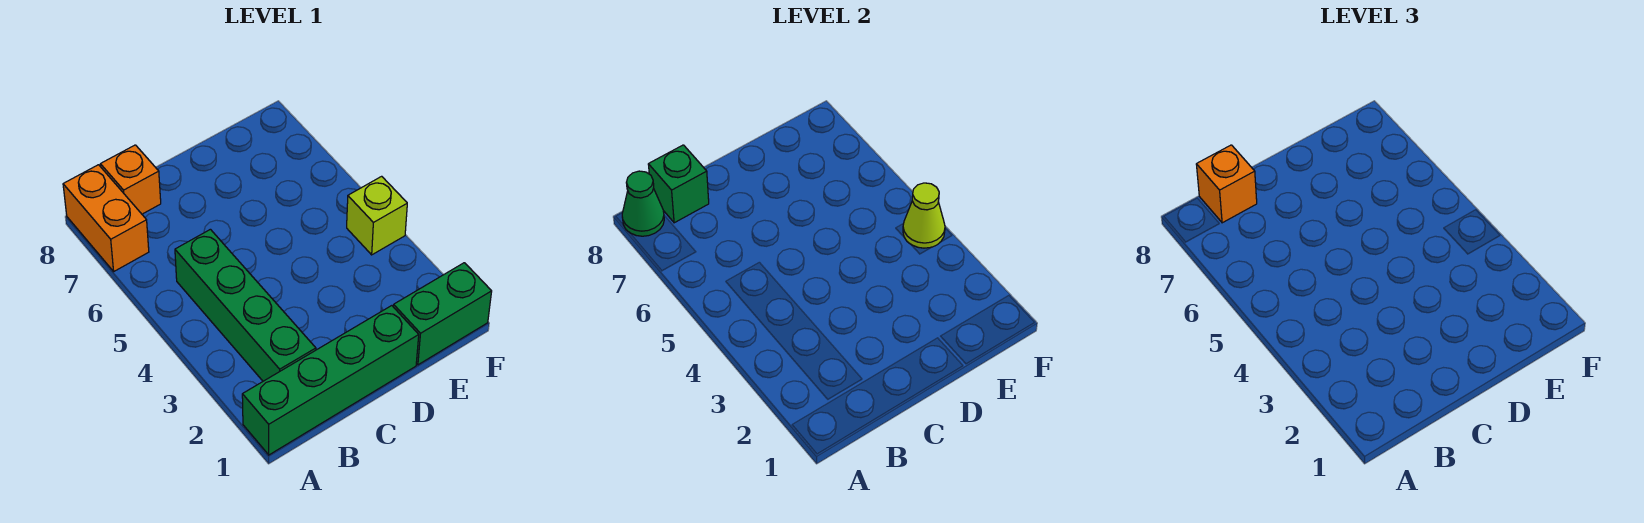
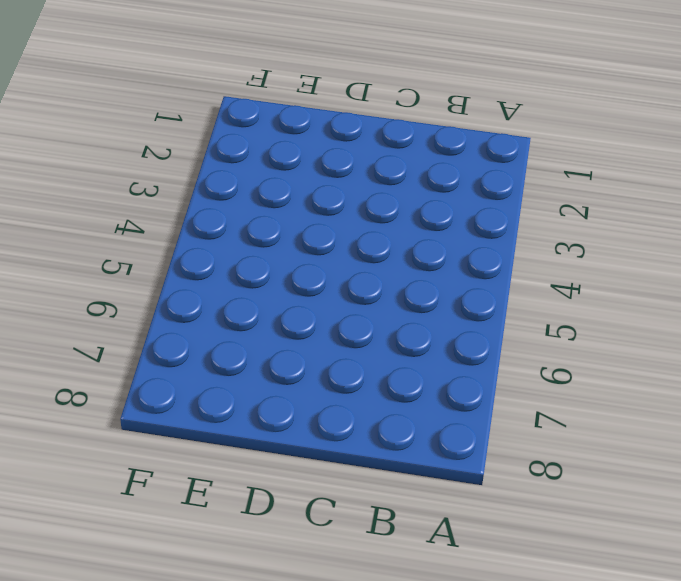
none -> green 1x4 brick [242,306,419,455]
none -> orange 1x2 brick [63,165,149,271]

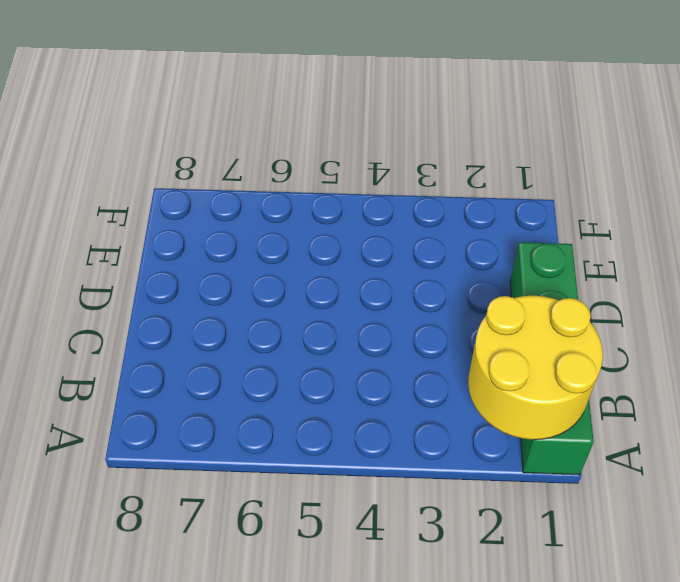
yellow 2x2 round brick [468,296,603,440] -> none
none -> orange 1x2 brick [63,165,149,271]
none -> green 1x4 brick [175,229,316,381]

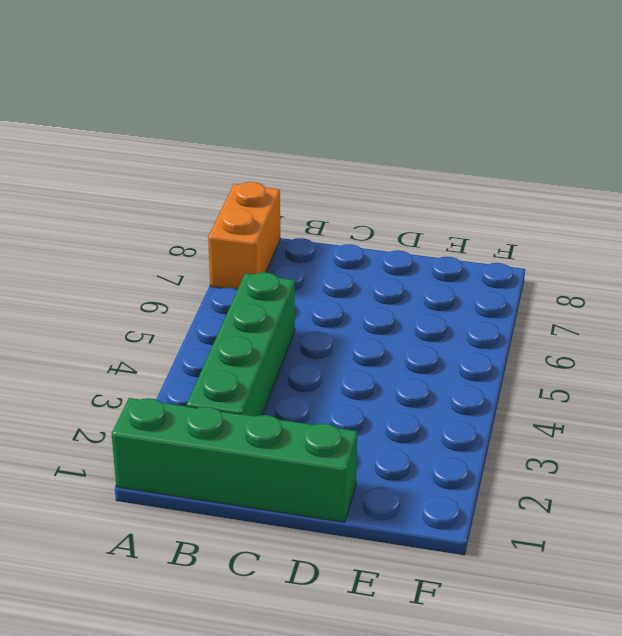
none -> orange 1x1 brick [100,145,161,214]
none -> green 1x2 brick [393,263,492,365]

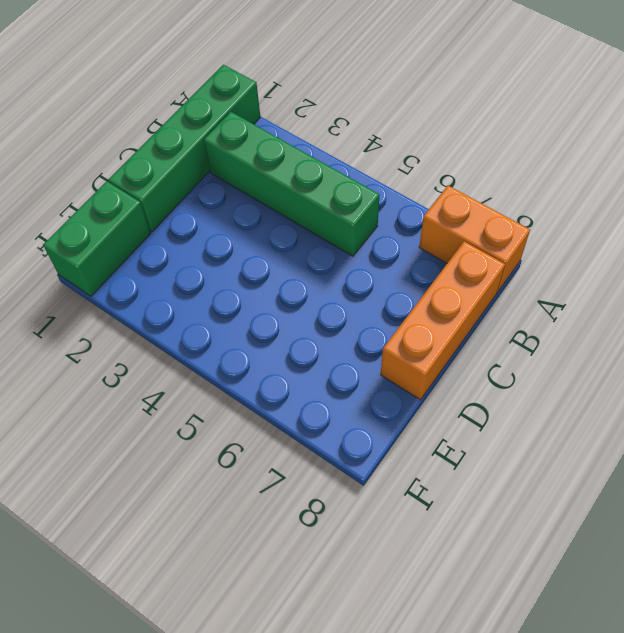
orange 1x3 brick [381,241,505,400] -> orange 1x1 brick [100,145,161,214]
none -> lime 1x1 brick [347,176,407,255]
none -> green 1x1 cone [622,171,664,236]

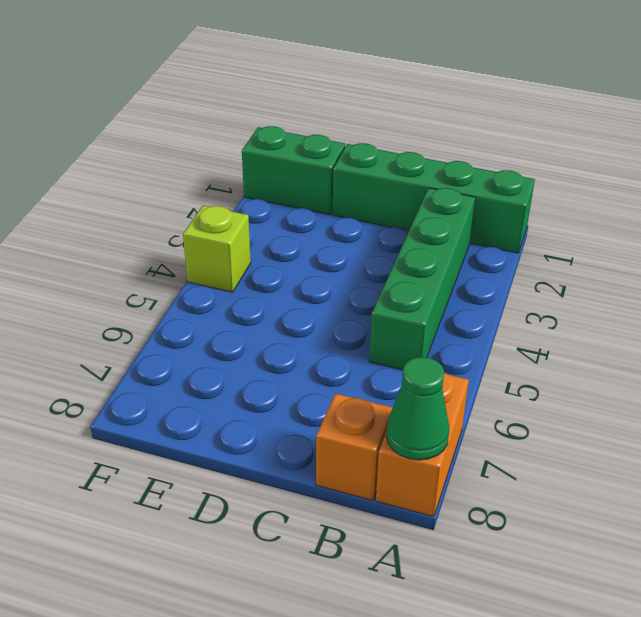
none -> green 1x1 brick [648,145,709,223]
none -> lime 1x1 cone [903,183,945,248]

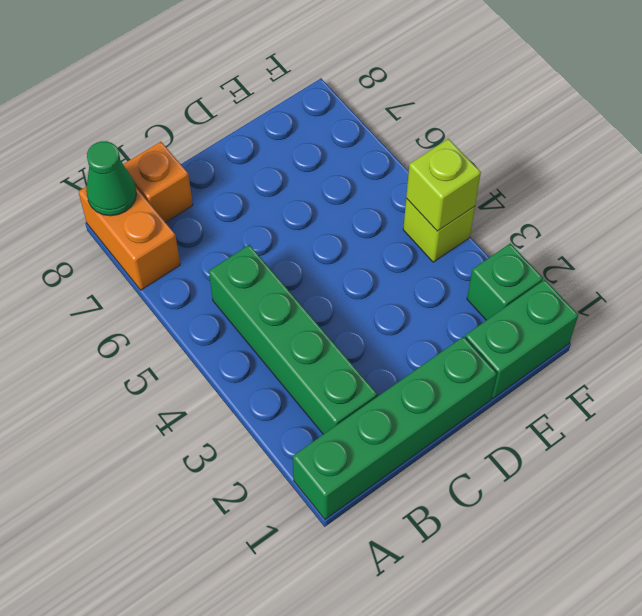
green 1x1 brick [467,243,543,320] -> green 1x1 brick moved to [648,145,709,223]
lime 1x1 brick [406,139,481,231] -> lime 1x1 cone [903,183,945,248]
none -> orange 1x1 brick [1196,145,1257,223]

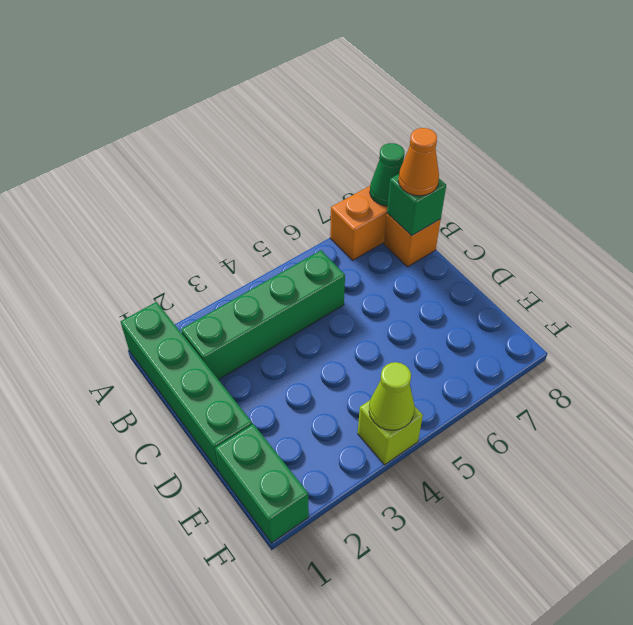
orange 1x1 cone [398,128,439,196] -> orange 1x1 brick [1196,145,1257,223]

